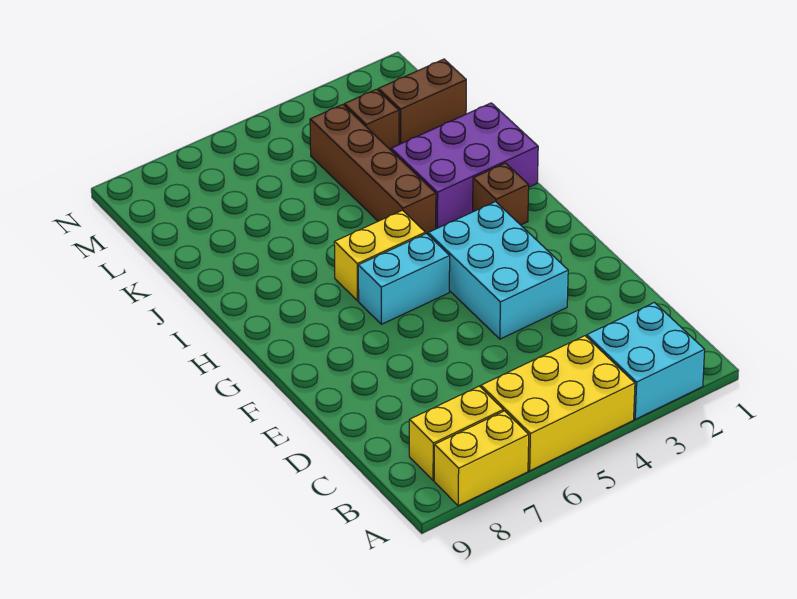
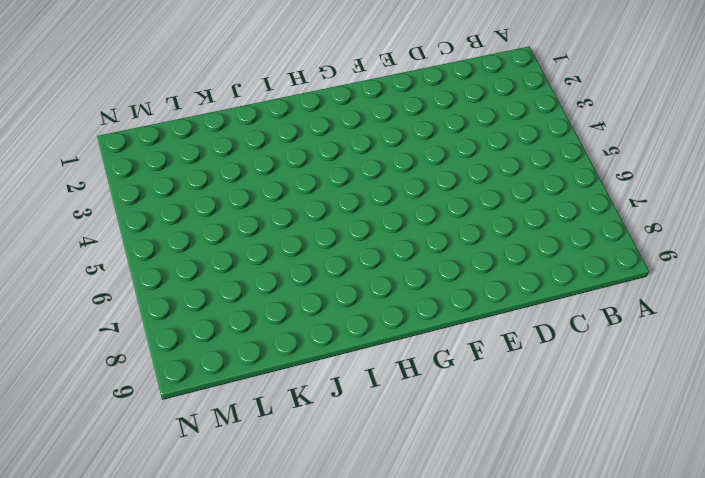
none -> cyan 2x2 brick [587,302,705,419]
none -> yellow 2x3 brick [481,336,635,471]
none -> yellow 1x2 brick [434,411,529,506]

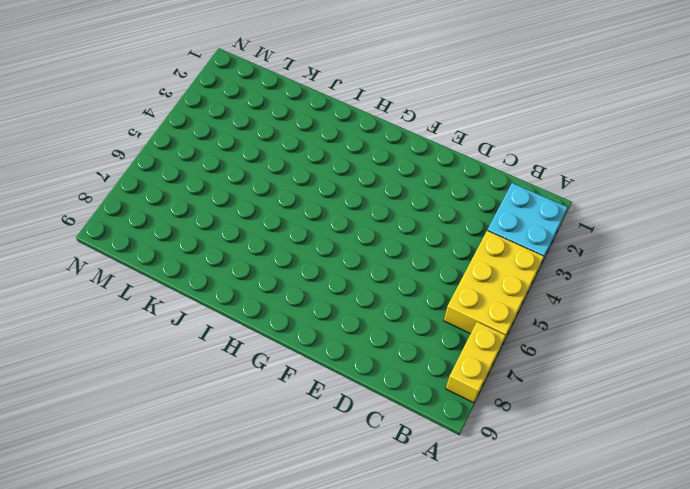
none -> yellow 1x2 brick [409,386,503,480]
none -> cyan 2x3 brick [428,202,568,339]
none -> cyan 1x2 brick [358,234,450,324]

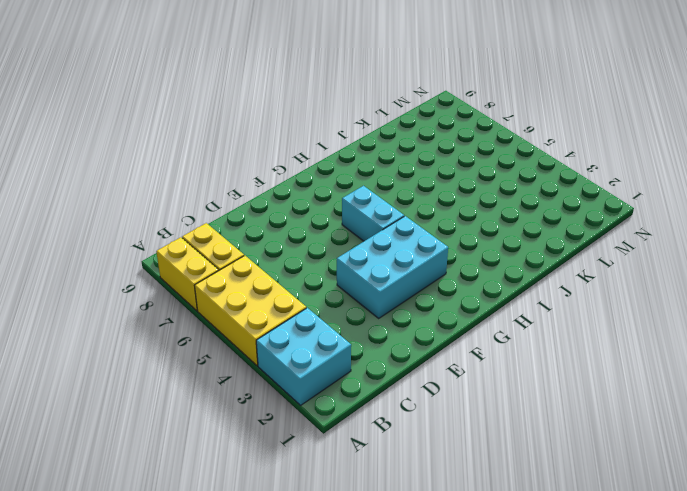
none -> brown 1x1 brick [473,163,529,225]
none -> yellow 1x2 brick [334,210,425,301]
none -> purple 2x3 brick [391,103,538,229]

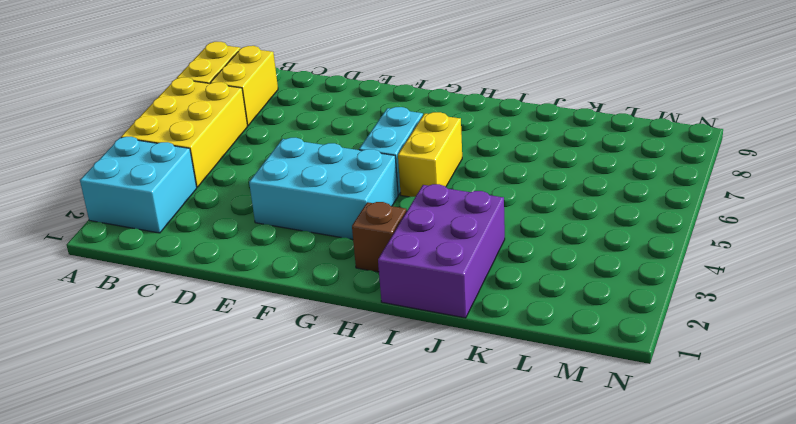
none -> brown 1x4 brick [310,105,436,234]
none -> brown 1x2 brick [378,59,466,144]
none -> brown 1x1 brick [344,89,399,150]

